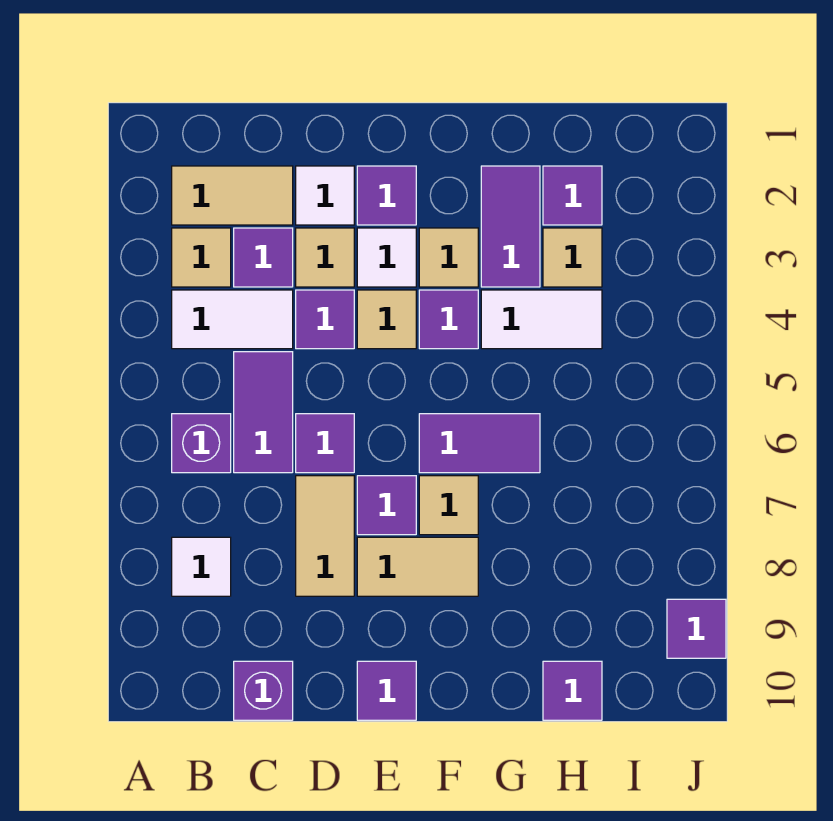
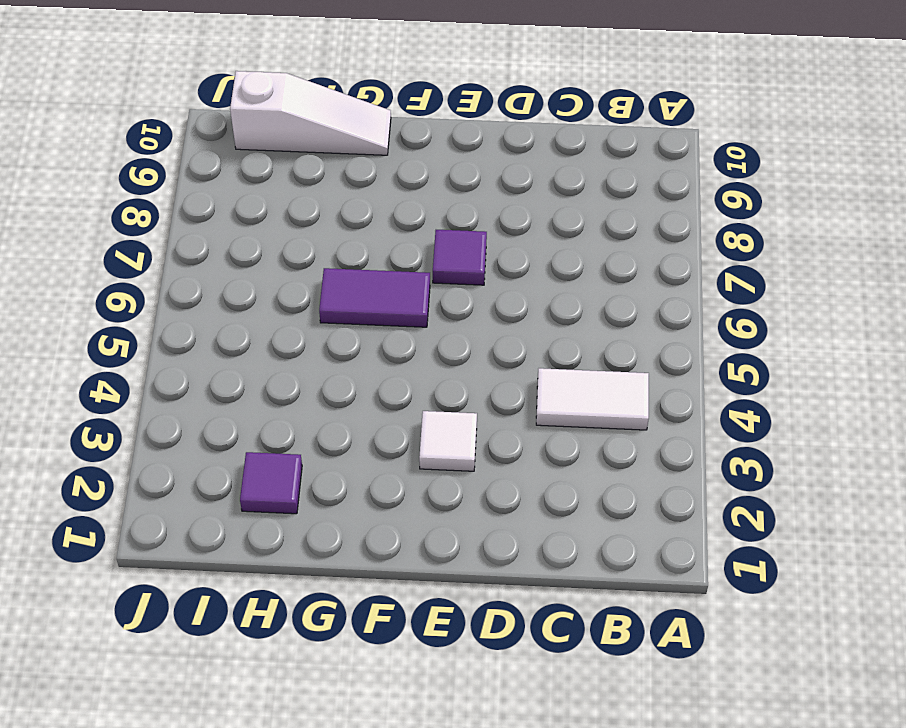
white 1x3 slope [230,71,391,155] -> purple 1x1 tile [543,661,602,720]
none -> tan 1x2 tile [172,166,293,225]
none -> tan 1x1 tile [172,228,231,287]
none -> purple 1x1 brick [172,414,231,473]

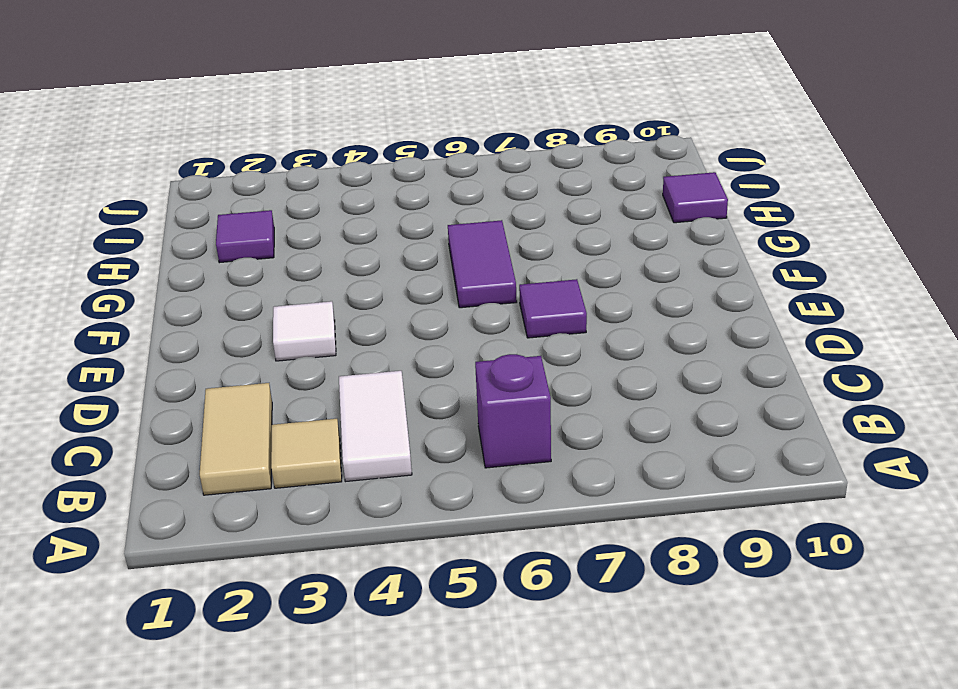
none -> white 1x1 tile [172,537,231,596]
none -> purple 1x1 tile [234,228,293,287]
none -> purple 1x2 tile [234,352,293,473]

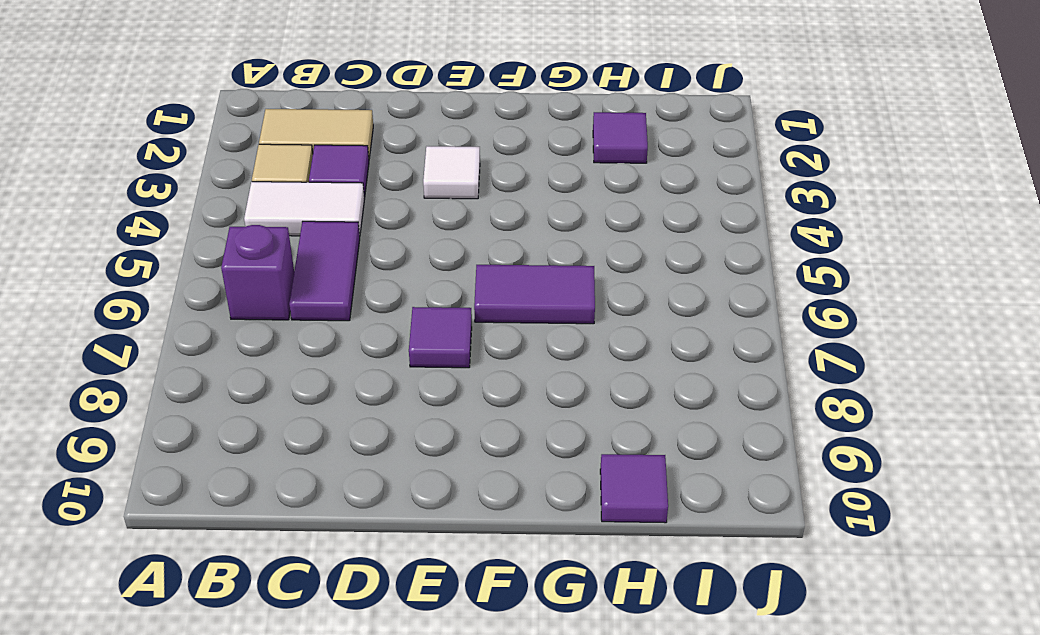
none -> white 1x1 tile [172,537,231,596]
none -> purple 1x1 brick [234,661,293,720]
none -> white 1x1 tile [296,166,354,225]

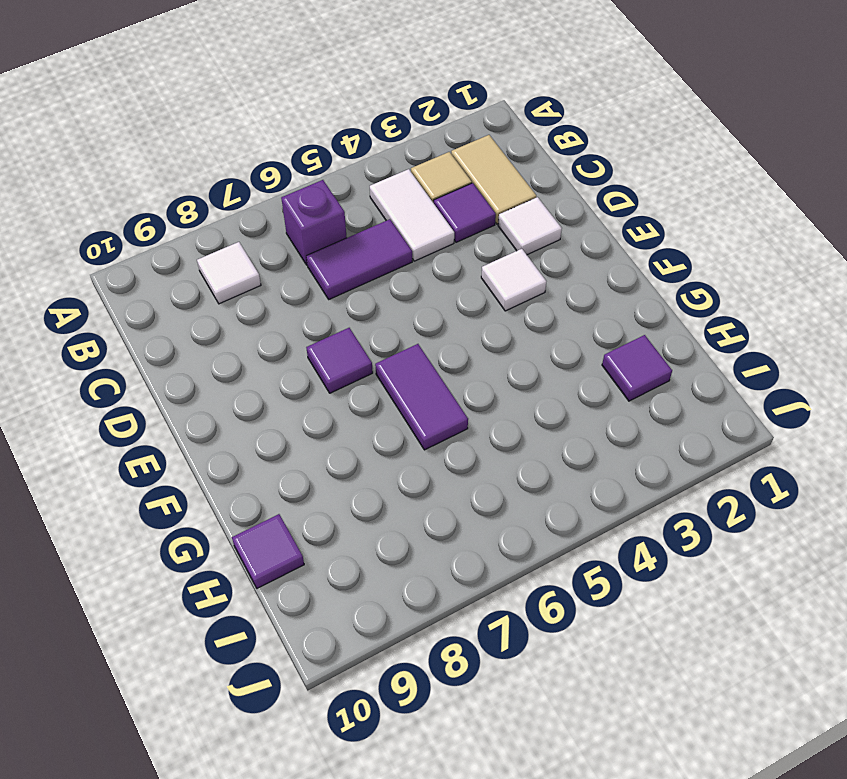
none -> purple 1x1 brick [234,661,293,720]
none -> tan 1x1 tile [296,228,354,287]
none -> purple 1x1 tile [296,290,354,349]

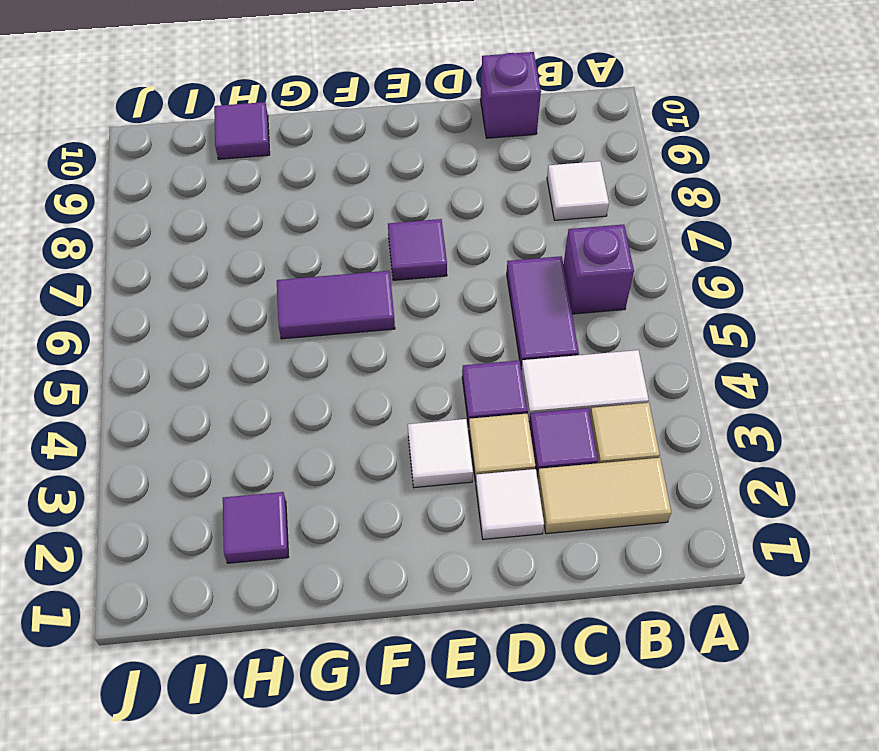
none -> purple 1x1 tile [296,414,354,473]
none -> tan 1x2 tile [296,476,354,596]
none -> purple 1x1 tile [357,166,416,225]

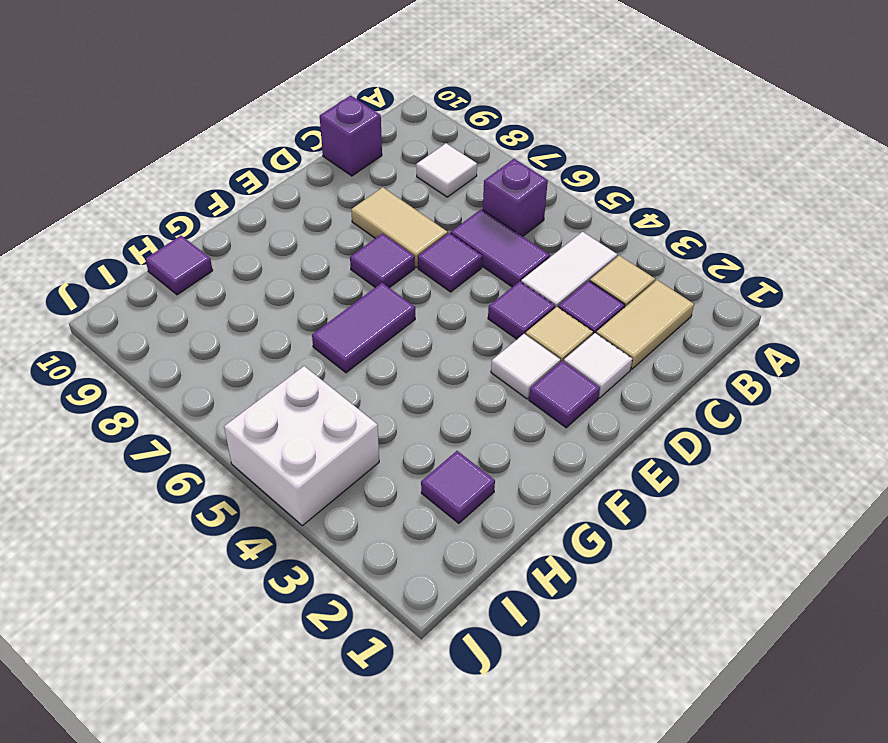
white 2x2 brick [224,366,379,526] -> none
none -> tan 1x1 tile [357,290,416,349]
none -> tan 1x2 tile [357,537,478,596]
none -> purple 1x1 tile [357,661,416,720]

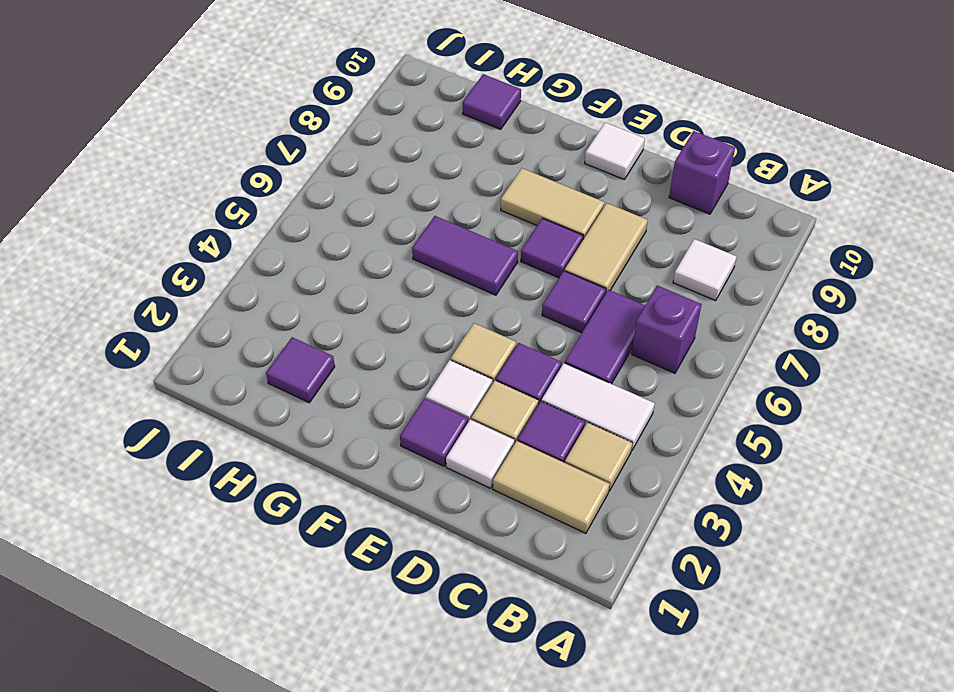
white 1x1 tile [585,123,645,179] -> purple 1x1 tile [357,661,416,720]
none -> tan 1x1 tile [419,228,478,287]
none -> purple 1x1 tile [419,290,478,349]
none -> tan 1x1 tile [419,476,478,535]

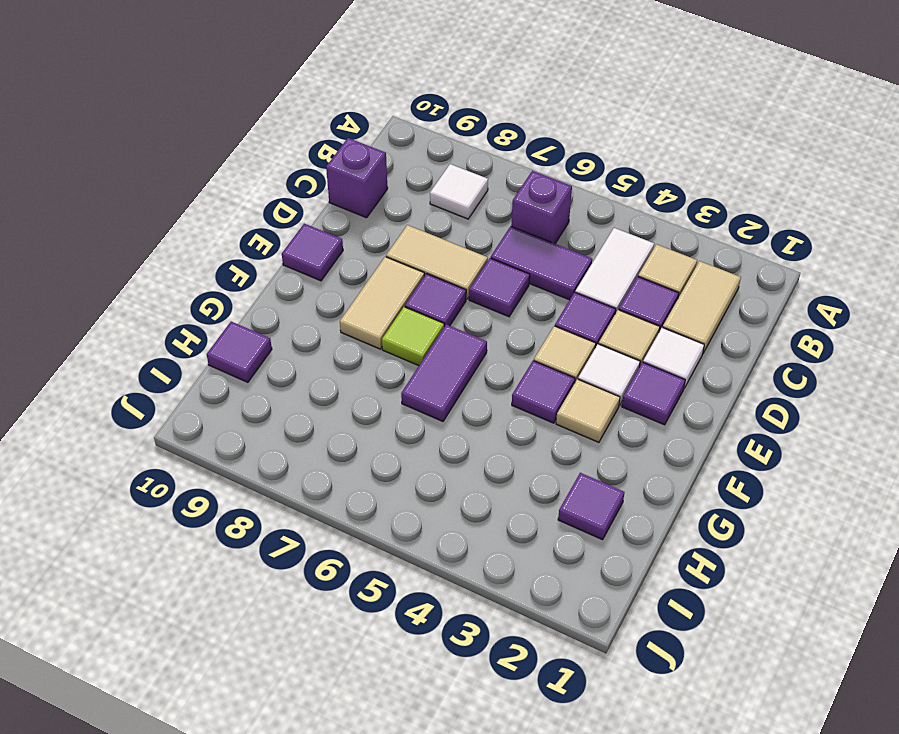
lime 1x1 tile [382,307,444,366] -> tan 1x1 tile [419,476,478,535]
none -> purple 1x2 tile [481,166,540,287]
none -> white 1x2 tile [481,290,602,349]
none -> tan 1x1 tile [543,228,602,287]

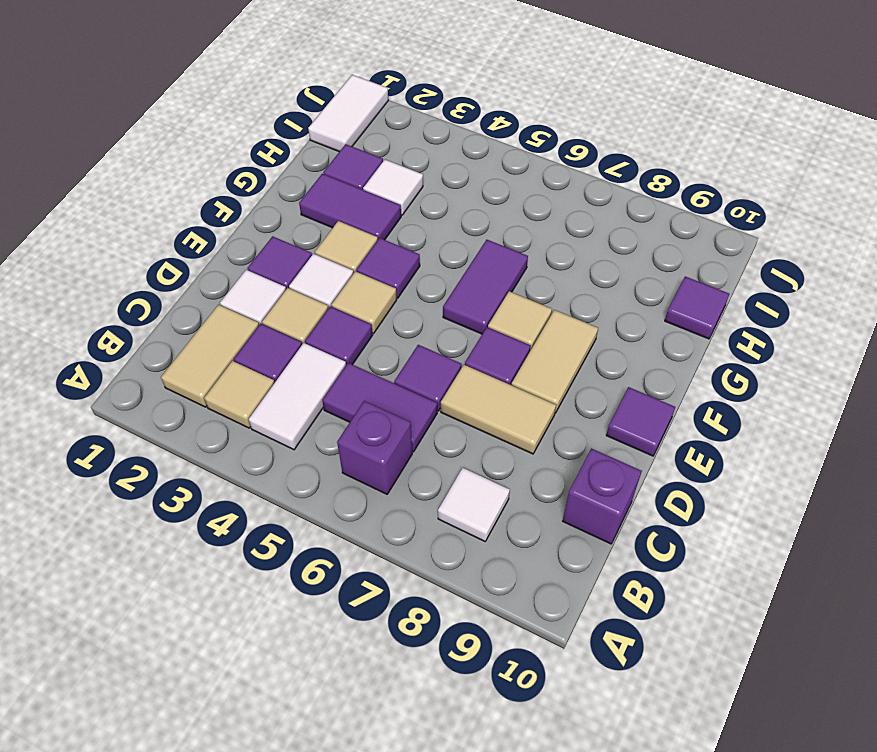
white 1x1 tile [363,160,423,215] -> tan 1x1 tile [543,228,602,287]
white 1x2 tile [308,75,388,152] -> white 1x2 tile moved to [481,290,602,349]
none -> purple 1x1 tile [667,599,726,658]

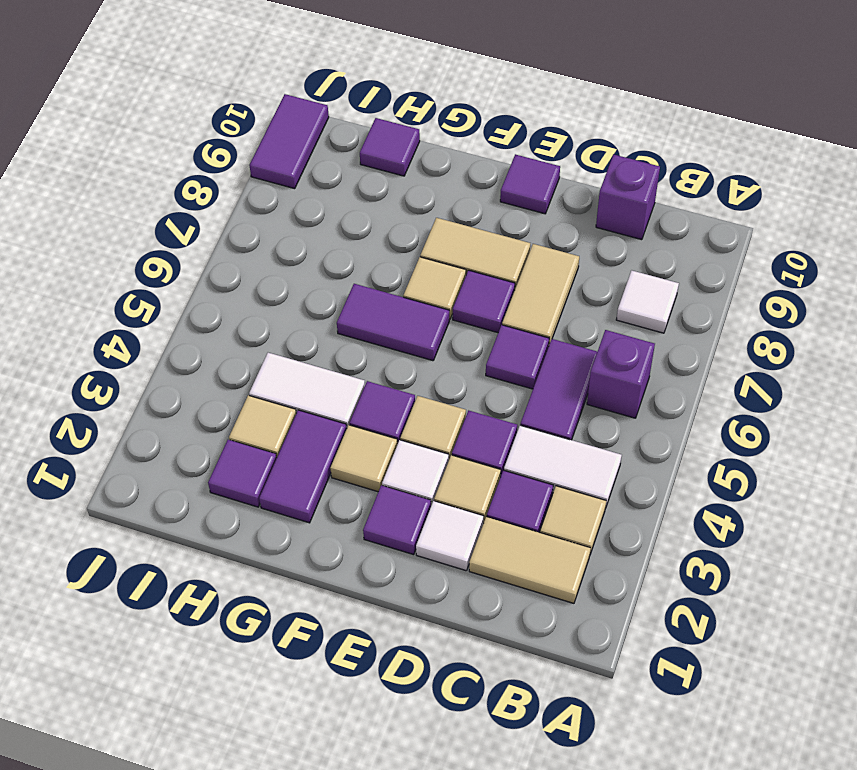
purple 1x2 tile [249,94,329,189] -> purple 1x1 tile [667,599,726,658]

